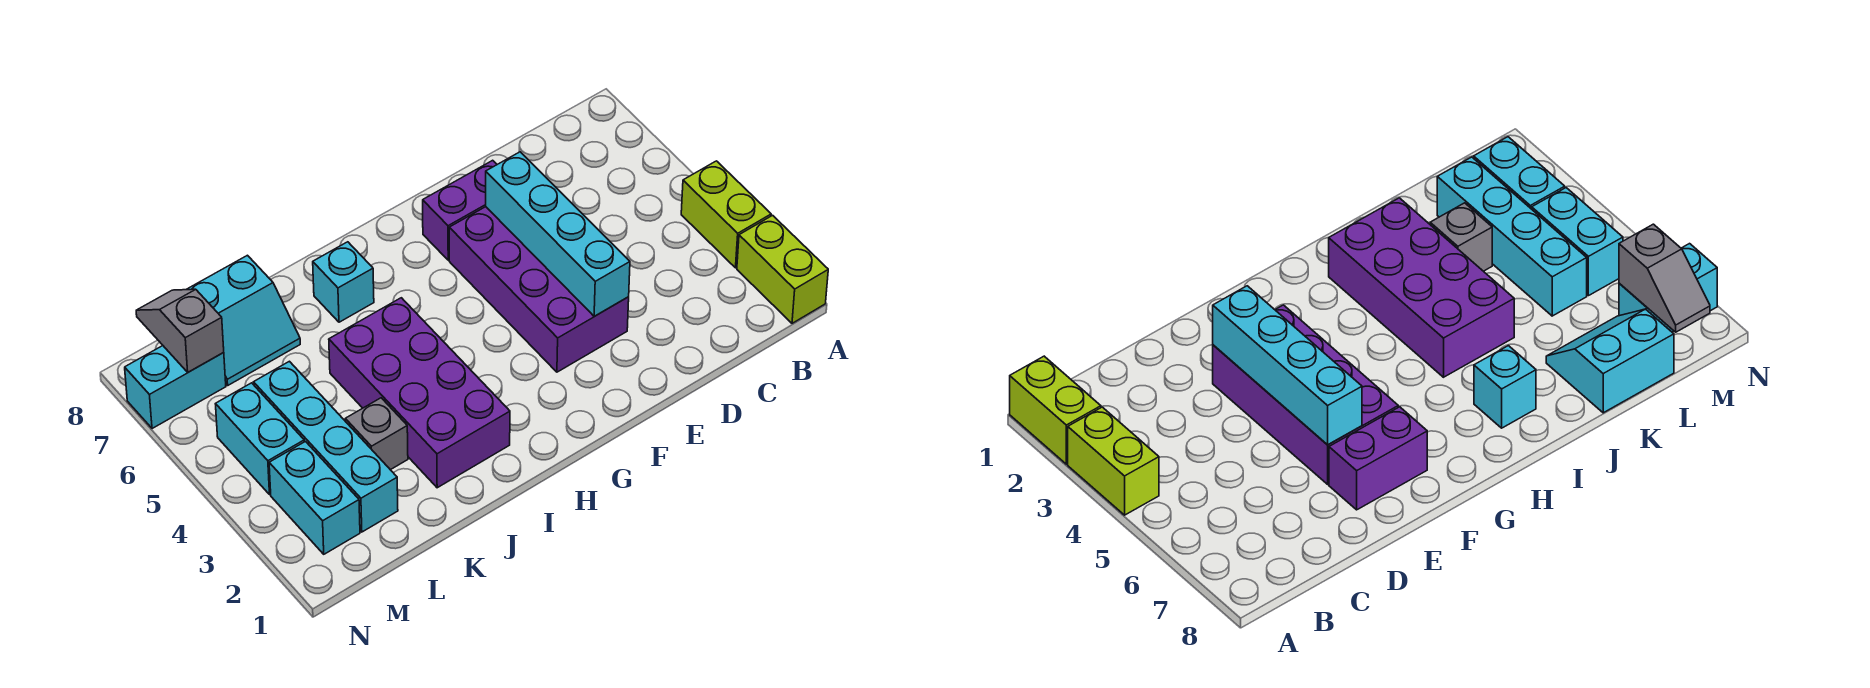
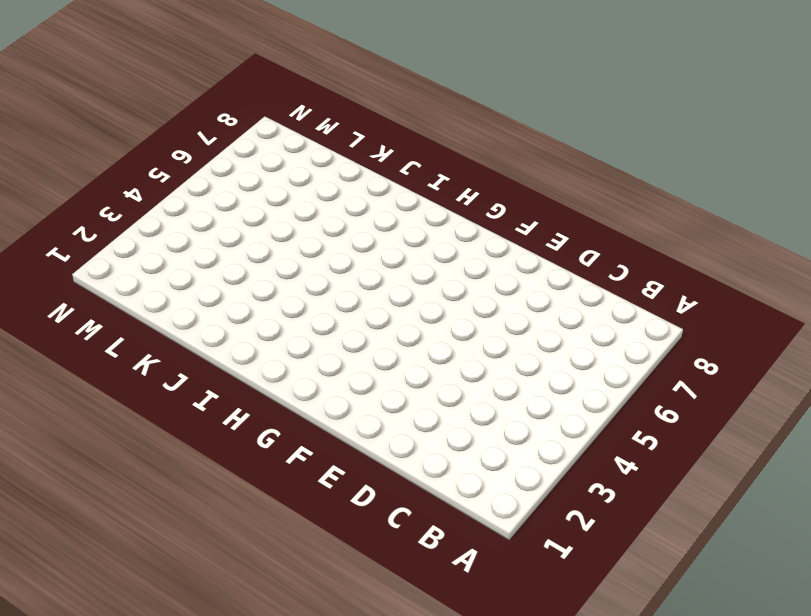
none -> lime 1x2 brick [737,215,828,323]
none -> lime 1x2 brick [681,161,771,268]
none -> purple 2x4 brick [449,207,629,372]

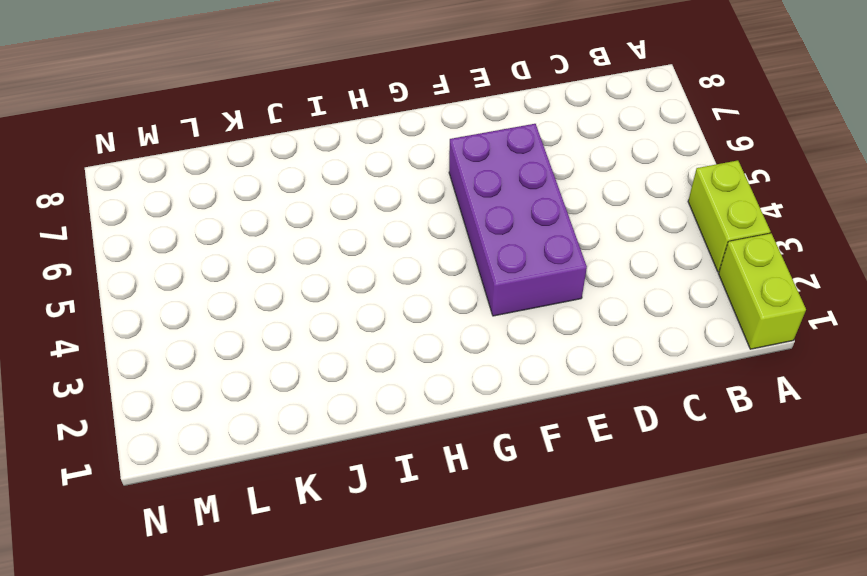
none -> purple 1x2 brick [423,160,497,260]
none -> purple 2x4 brick [329,298,510,488]
none -> cyan 1x1 brick [313,242,374,322]

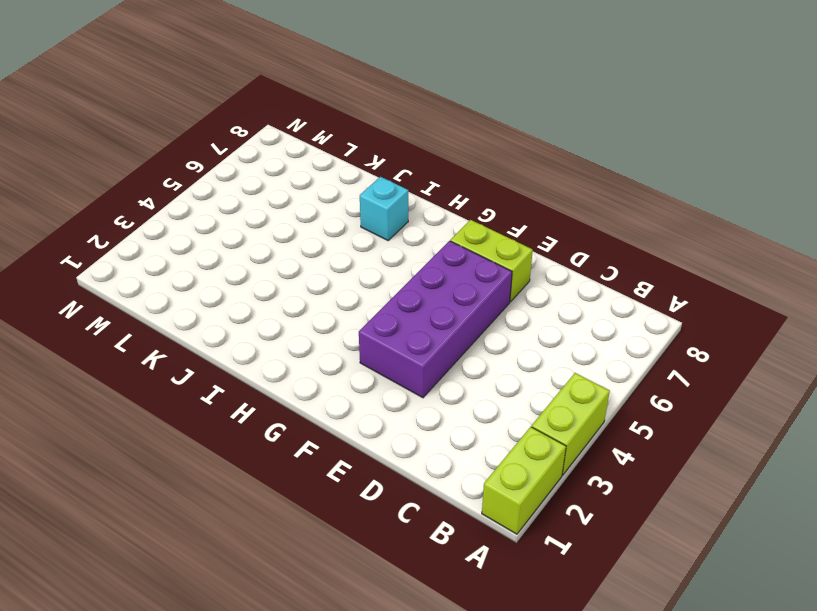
lime 1x2 brick [450,220,533,302] -> purple 1x2 brick [423,160,497,260]
none -> purple 2x4 brick [329,298,510,488]
none -> grey 1x1 brick [345,398,408,470]
none -> cyan 2x2 slope [186,255,300,385]

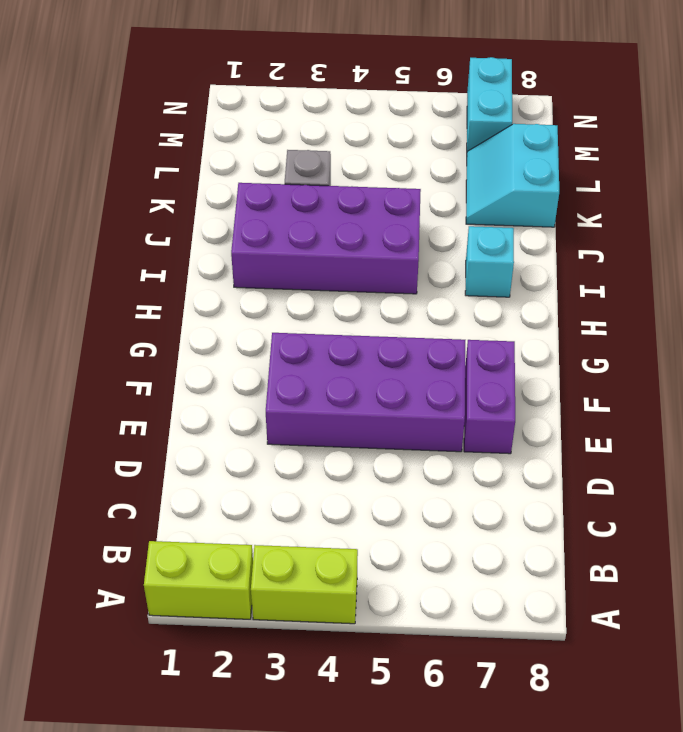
none -> cyan 1x4 brick [254,361,398,532]
none -> cyan 1x2 brick [269,442,360,554]
none -> cyan 1x2 brick [216,383,304,494]

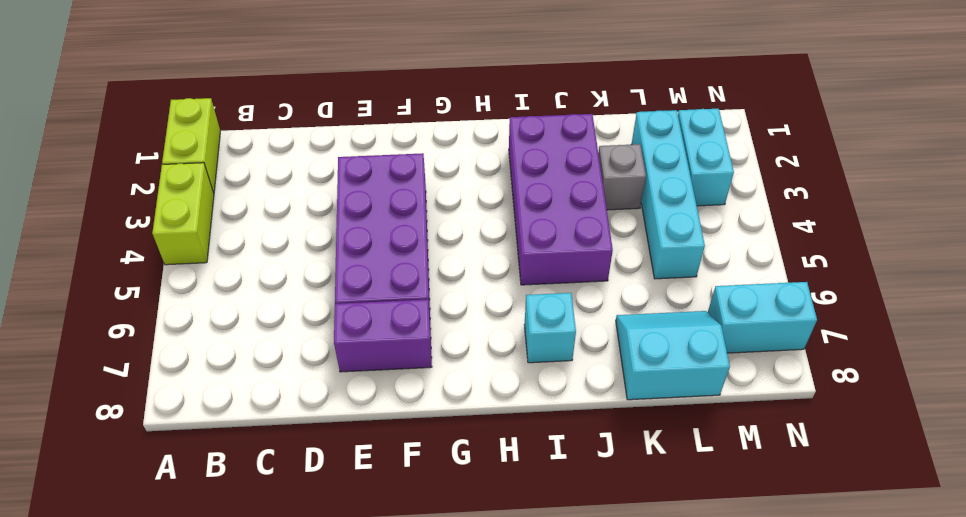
none -> cyan 1x2 brick [216,383,304,494]
none -> cyan 1x4 brick [486,152,630,316]
none -> grey 1x2 slope [136,289,224,372]

